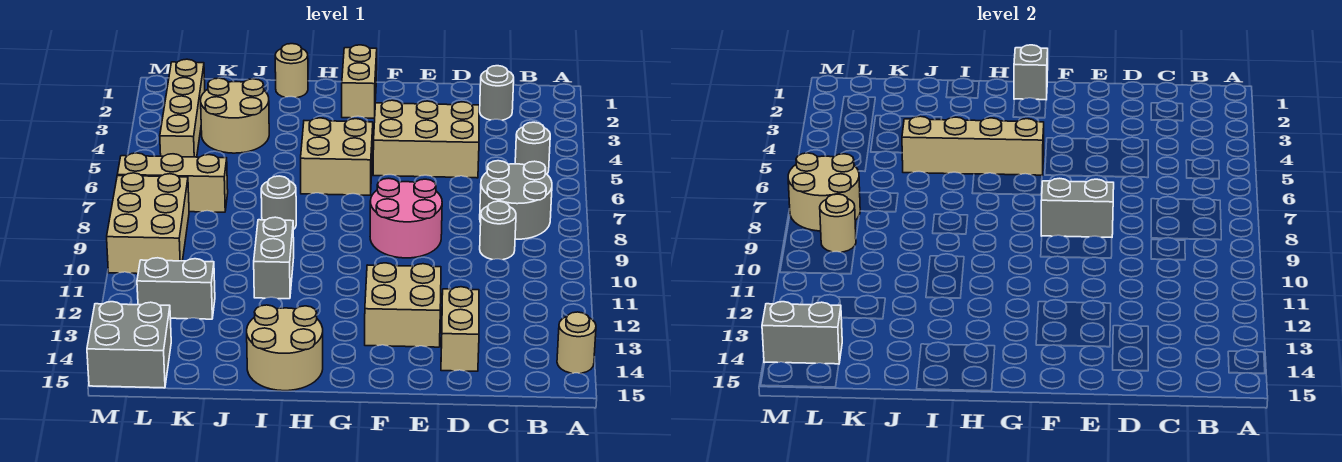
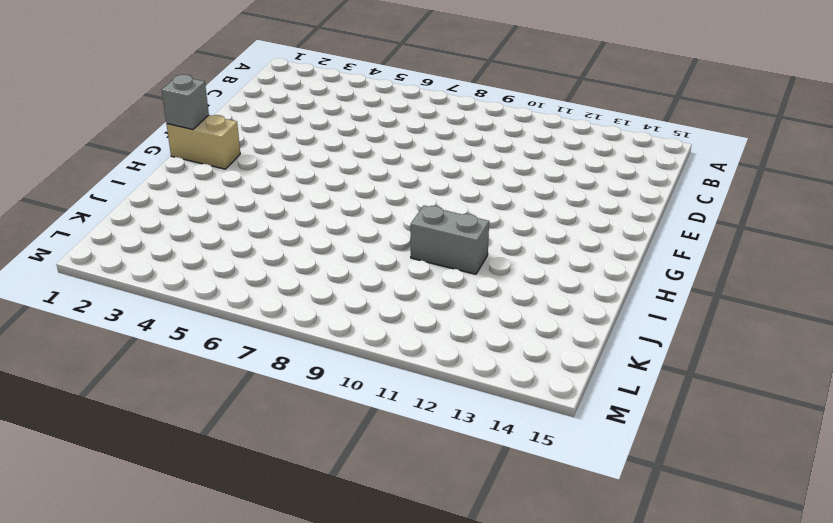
none -> tan 1x1 round brick [557,312,596,373]
none -> grey 1x1 round brick [515,122,550,174]
none -> grey 2x2 round brick [480,161,552,239]

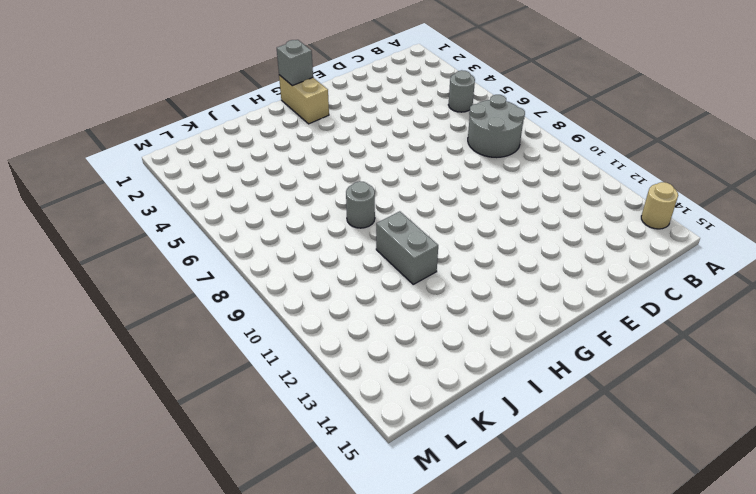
none -> grey 1x1 round brick [480,66,514,120]
none -> grey 1x1 round brick [480,201,516,260]
none -> tan 2x3 brick [373,100,479,178]

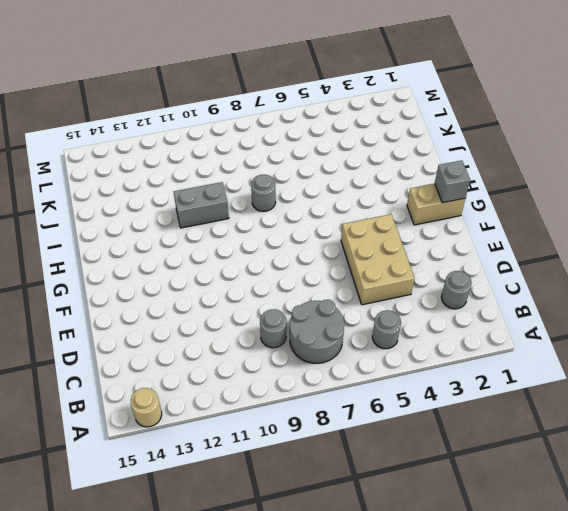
none -> tan 1x2 brick [441,287,479,371]
none -> pink 2x2 round brick [370,178,442,258]
none -> tan 2x2 brick [365,263,441,347]

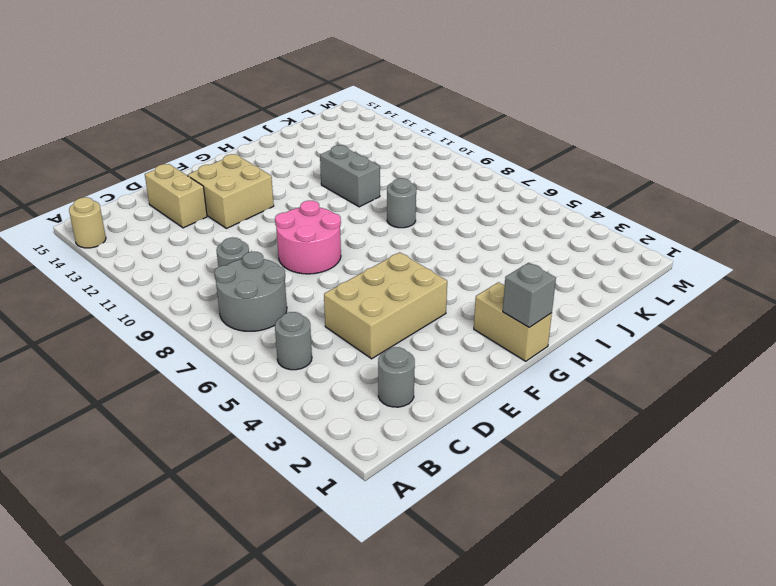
none -> tan 2x2 brick [301,118,373,195]
none -> tan 2x2 round brick [247,305,323,391]
none -> tan 1x1 round brick [275,44,308,98]

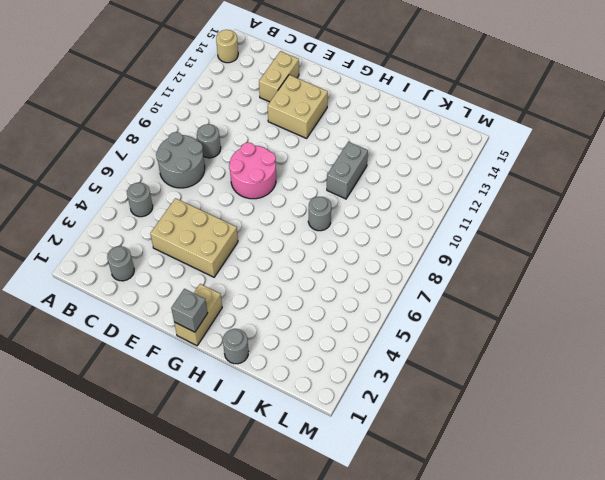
grey 1x1 round brick [223,329,248,364] -> tan 1x1 round brick [275,44,308,98]
none -> tan 2x2 brick [301,118,373,195]
none -> tan 2x2 round brick [247,305,323,391]
none -> tan 2x2 round brick [201,78,269,153]

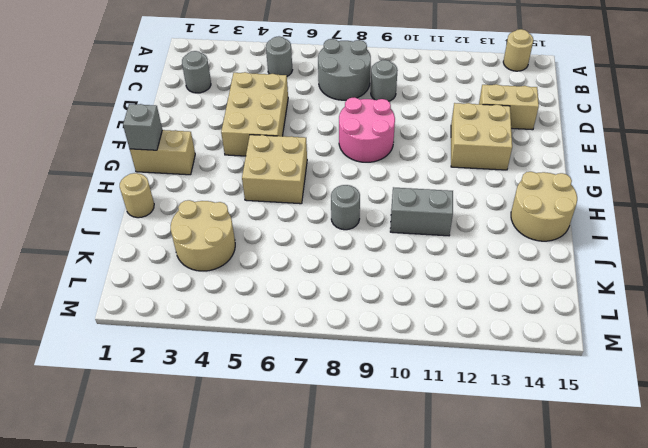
none -> tan 1x3 brick [117,153,228,212]
none -> grey 1x2 brick [137,258,215,319]
none -> tan 1x4 brick [160,59,205,157]

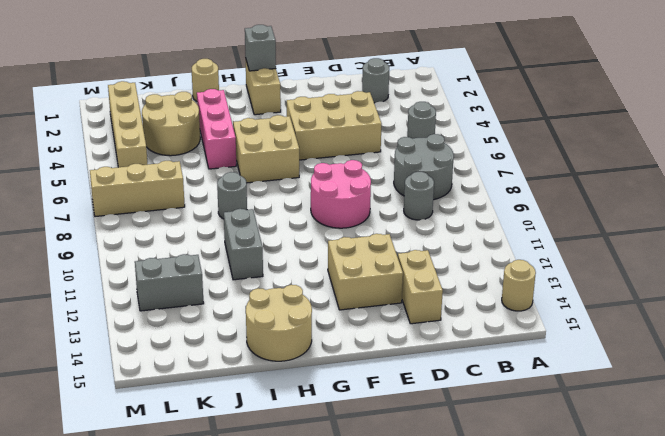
pink 1x3 brick [197,89,236,169] -> none
none -> tan 2x3 brick [107,173,189,274]
none -> grey 2x2 brick [87,302,171,388]
none -> grey 1x2 brick [1041,178,1114,237]

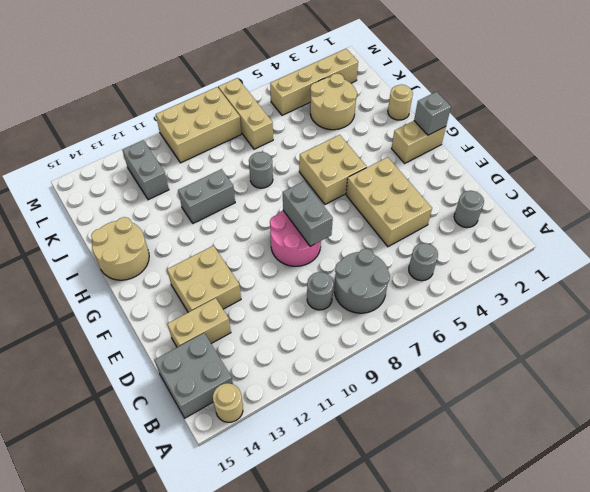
grey 2x2 brick [154,333,233,418] -> grey 2x2 brick moved to [87,302,171,388]
none -> tan 1x4 brick [902,116,1044,175]
none -> tan 2x2 round brick [788,153,860,231]
none -> tan 1x1 round brick [820,194,856,252]

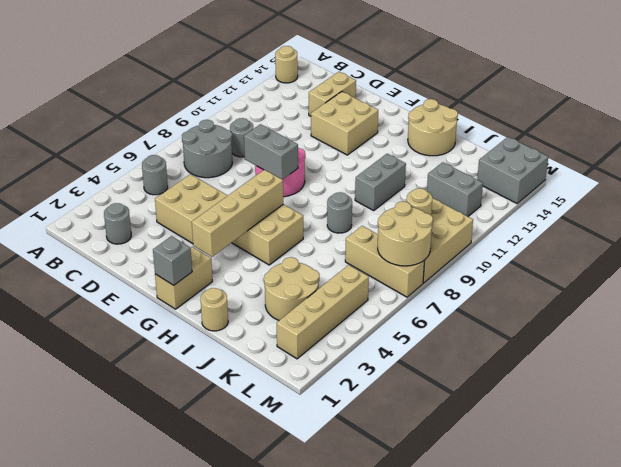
tan 1x4 brick [192,170,283,257] -> tan 1x4 brick turned to [902,116,1044,175]
none -> grey 1x2 brick [762,302,842,364]

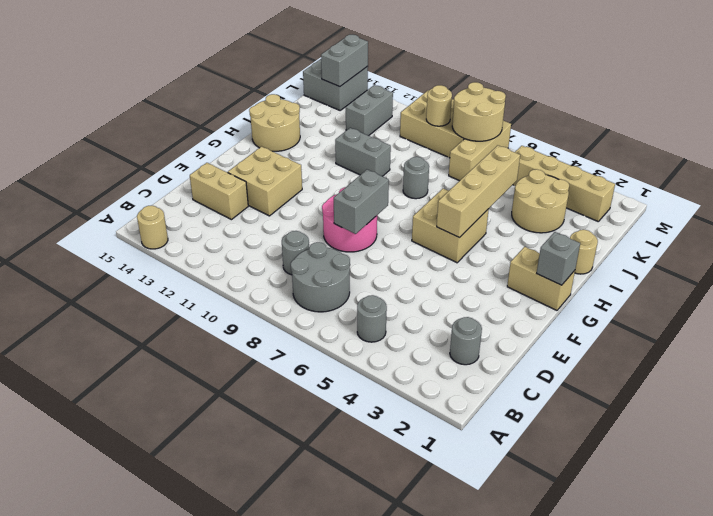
none -> tan 2x3 brick [373,100,479,178]

